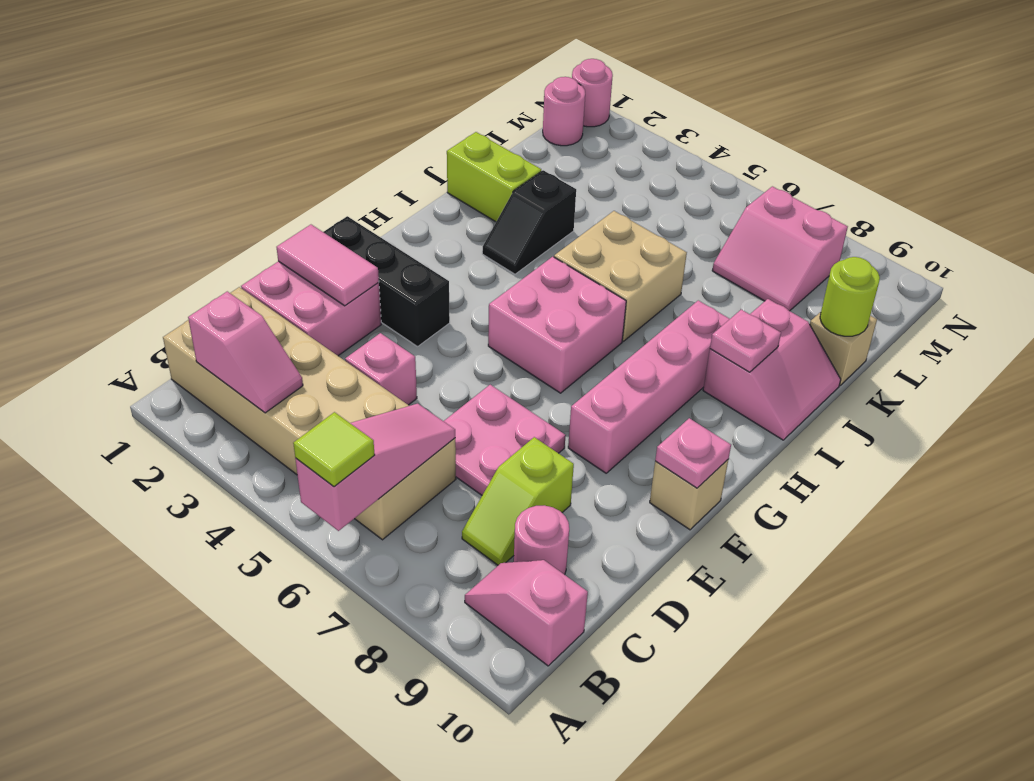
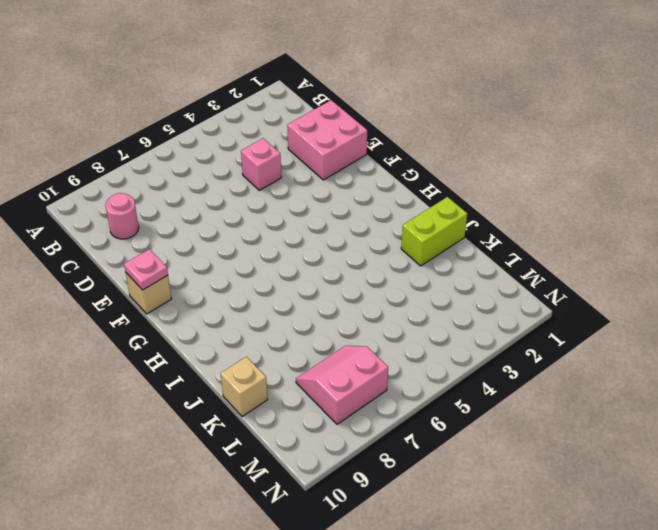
none -> tan 2x6 brick [163,287,456,540]
none -> pink 1x2 slope [465,560,588,666]
none -> lime 1x2 slope [462,437,574,565]

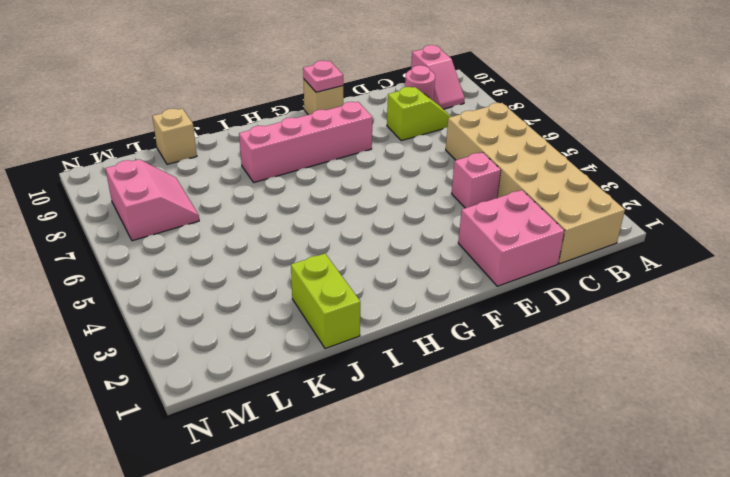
none -> pink 2x2 plate [444,385,566,495]
none -> black 1x3 brick [324,216,450,347]
none -> pink 2x2 brick [488,257,626,393]

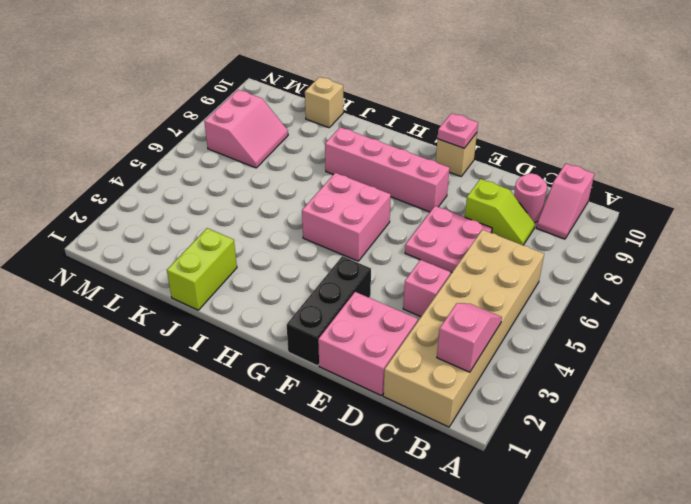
none -> black 1x2 slope [482,170,576,274]
none -> tan 2x2 brick [554,211,687,341]
none -> pink 2x2 slope [703,299,841,440]

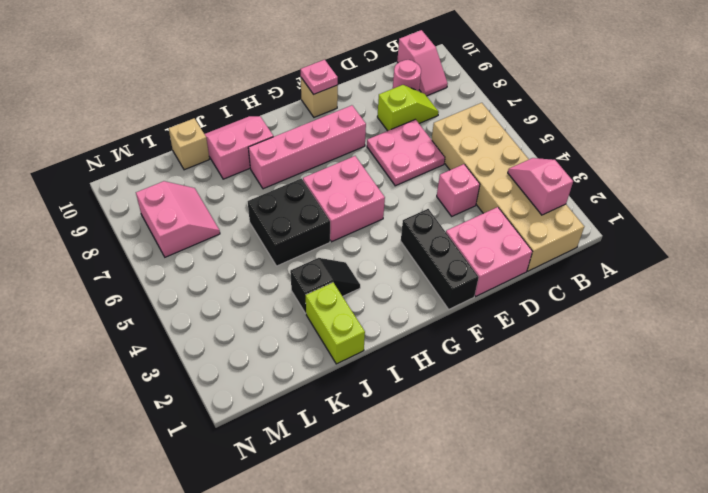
black 2x2 brick [248,178,330,266] -> tan 2x2 brick [554,211,687,341]
none -> pink 1x1 round brick [543,77,585,146]
none -> pink 1x1 round brick [572,59,613,127]
none -> pink 1x3 slope [295,404,455,531]

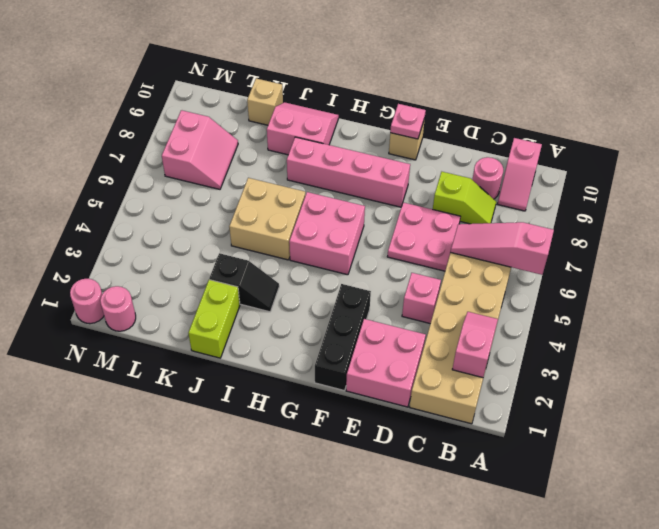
none -> pink 1x2 tile [277,225,379,306]
none -> pink 1x1 plate [710,310,781,372]
none -> lime 1x1 round brick [820,257,880,336]

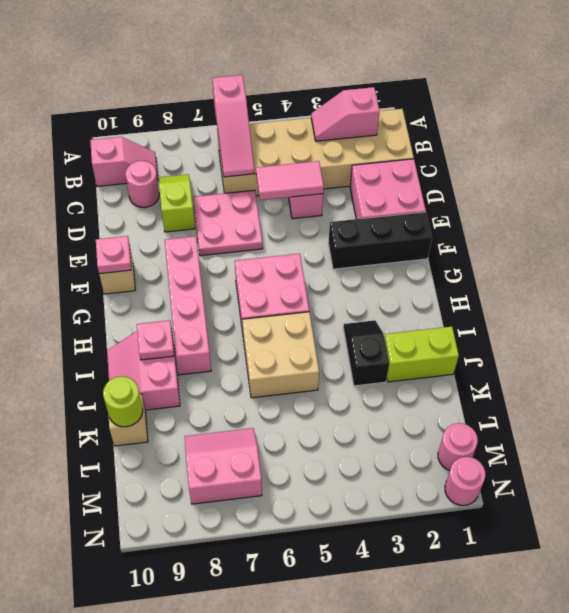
pink 1x2 tile [256,161,324,200] -> pink 1x2 tile moved to [277,225,379,306]
none -> lime 1x1 tile [293,412,375,487]

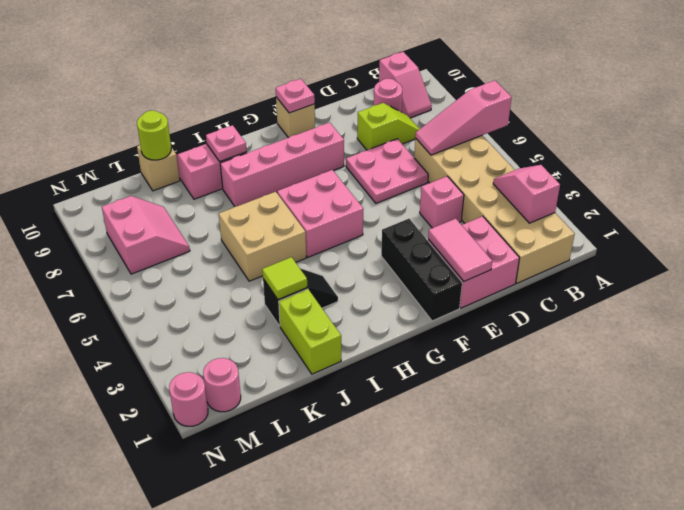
lime 1x1 tile [262,257,307,300] -> lime 1x1 tile moved to [293,412,375,487]

